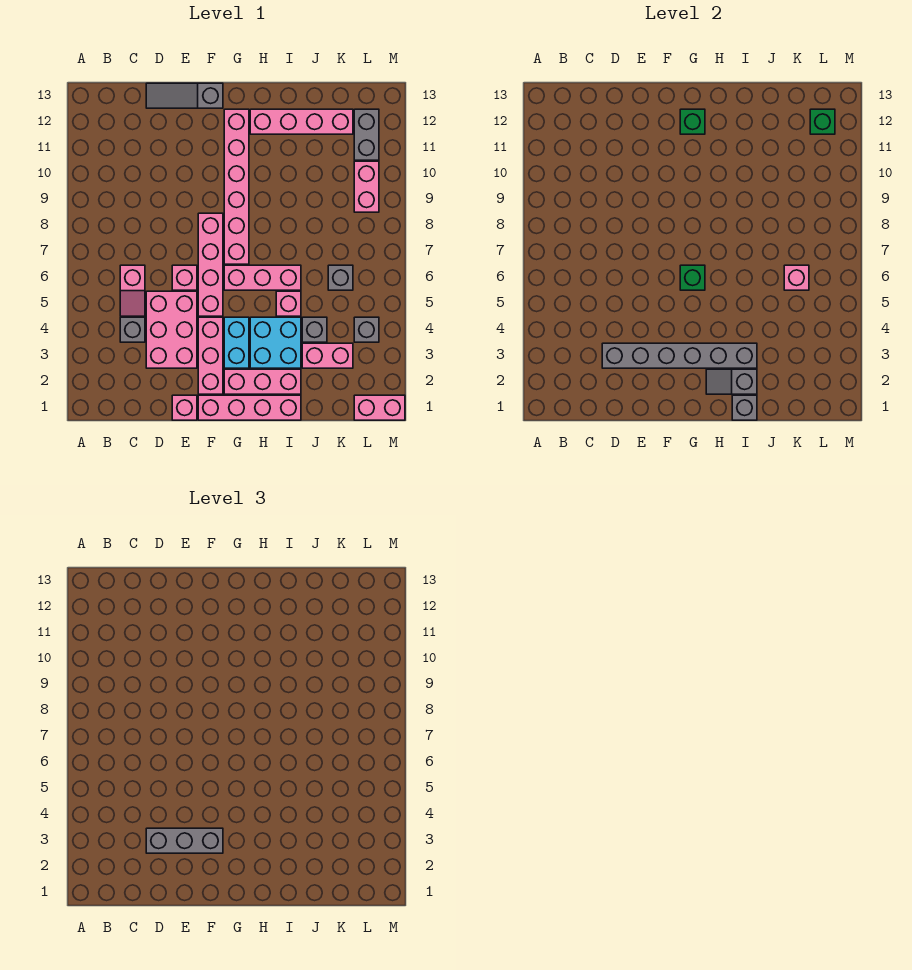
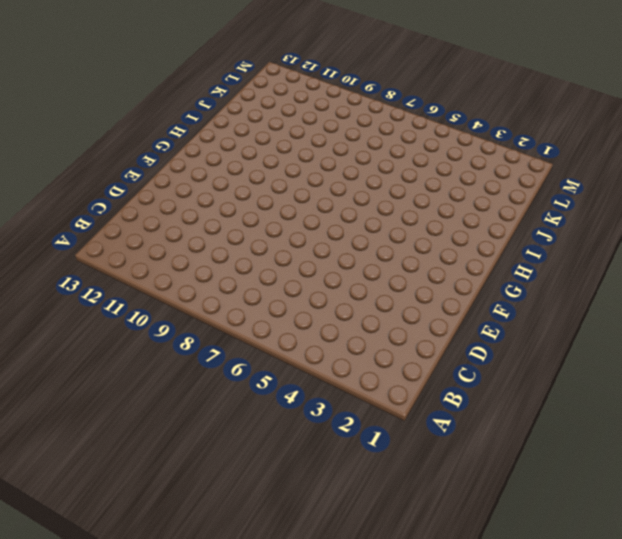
none -> grey 1x1 brick [120,317,145,342]
none -> pink 1x2 slope [120,265,145,316]
none -> pink 2x3 brick [146,291,197,368]
none -> grey 1x3 slope [146,83,223,108]

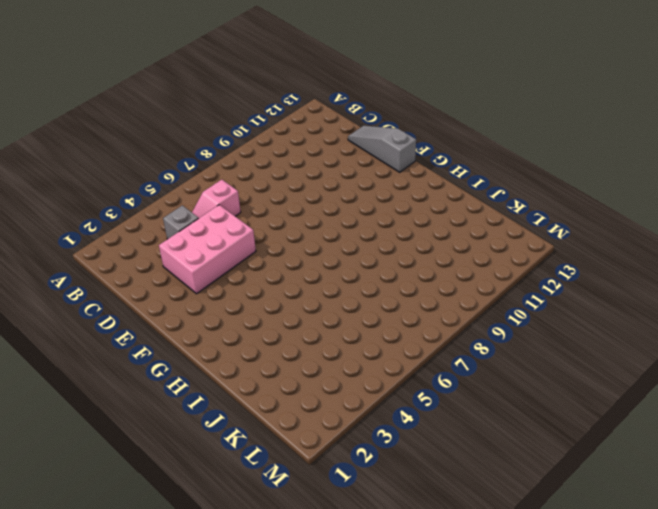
none -> pink 1x1 brick [172,395,197,420]
none -> pink 1x1 brick [172,265,197,290]
none -> pink 1x4 brick [198,395,301,420]
none -> pink 1x3 brick [198,317,223,394]

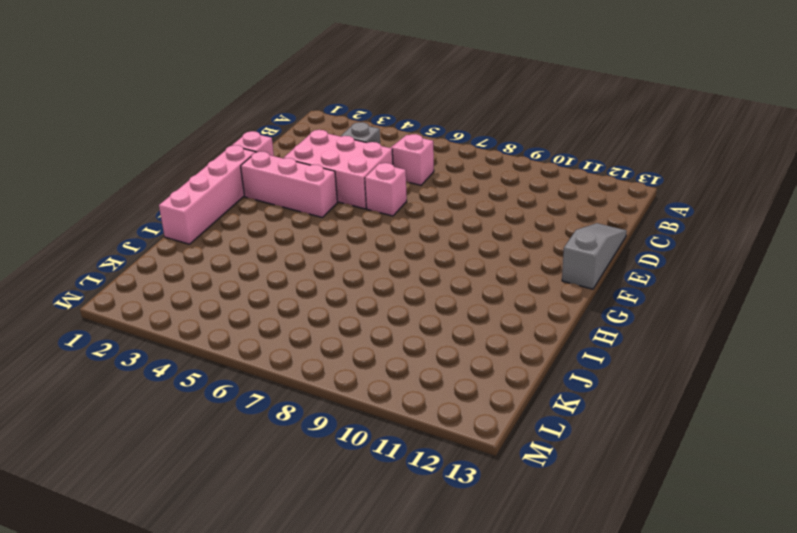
none -> pink 1x4 brick [198,213,223,316]
none -> pink 1x3 brick [224,369,301,394]
none -> cyan 1x2 brick [224,317,249,368]
none -> pink 1x3 brick [224,265,301,290]

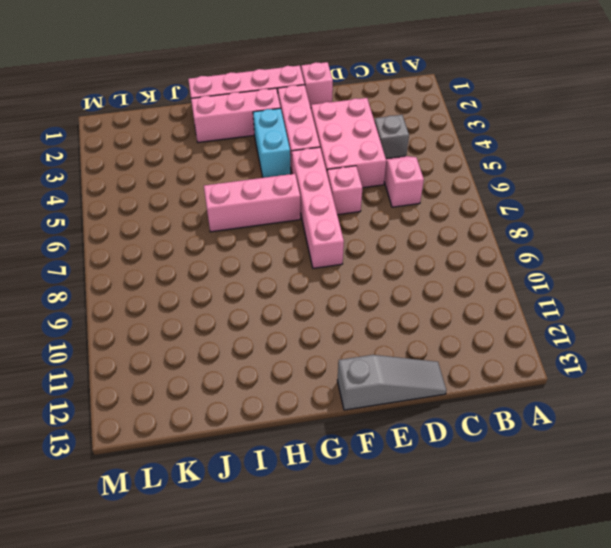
none -> pink 1x6 brick [224,109,249,264]
none -> cyan 2x2 brick [250,317,301,368]
none -> pink 1x4 brick [250,109,353,134]
none -> pink 1x1 brick [276,291,301,316]

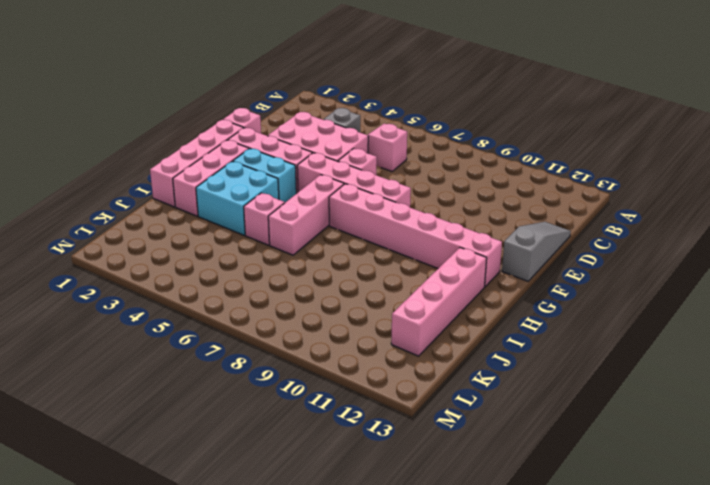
none -> pink 1x2 brick [302,343,353,368]
none -> grey 1x1 brick [302,317,327,342]
none -> grey 1x1 brick [328,265,353,290]
none -> pink 1x2 brick [354,395,405,420]

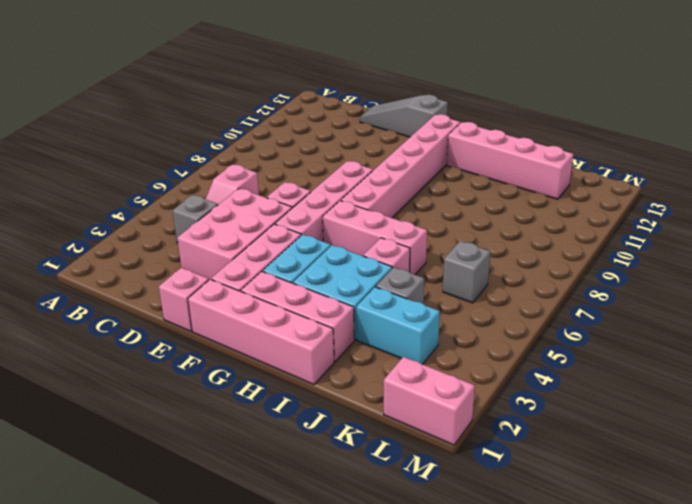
cyan 1x2 brick [356,287,440,364] -> pink 1x2 brick [302,343,353,368]
none -> grey 1x1 brick [354,317,379,342]
none -> pink 1x2 brick [354,161,379,212]
none -> grey 1x2 brick [354,109,379,160]
none -> grey 1x6 brick [602,343,757,368]

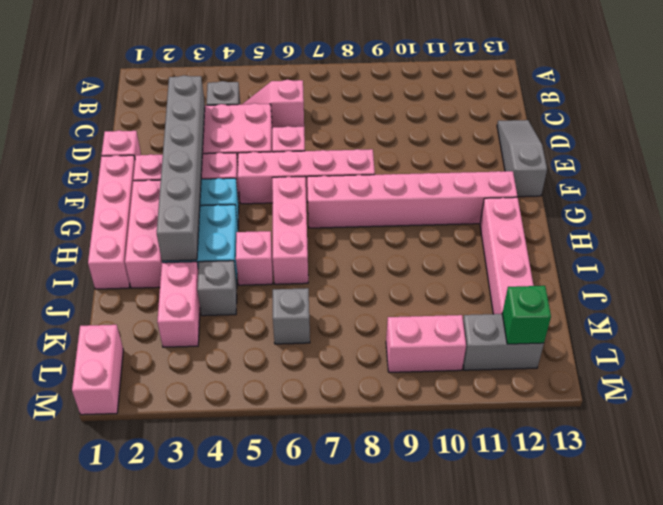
none -> grey 1x1 brick [354,317,379,342]
none -> green 1x1 brick [680,265,705,290]
none -> green 1x1 brick [680,109,705,134]
none -> grey 1x2 slope [706,369,757,394]

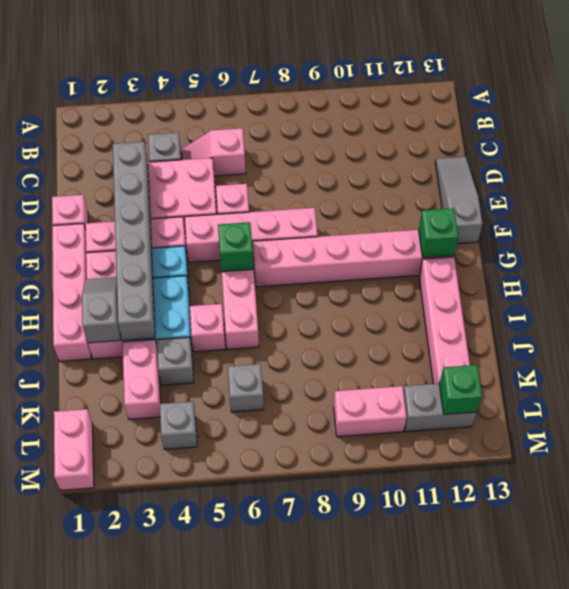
none -> grey 1x1 brick [732,395,757,420]
none -> pink 1x1 brick [784,265,809,290]
none -> grey 1x3 brick [146,828,223,853]

